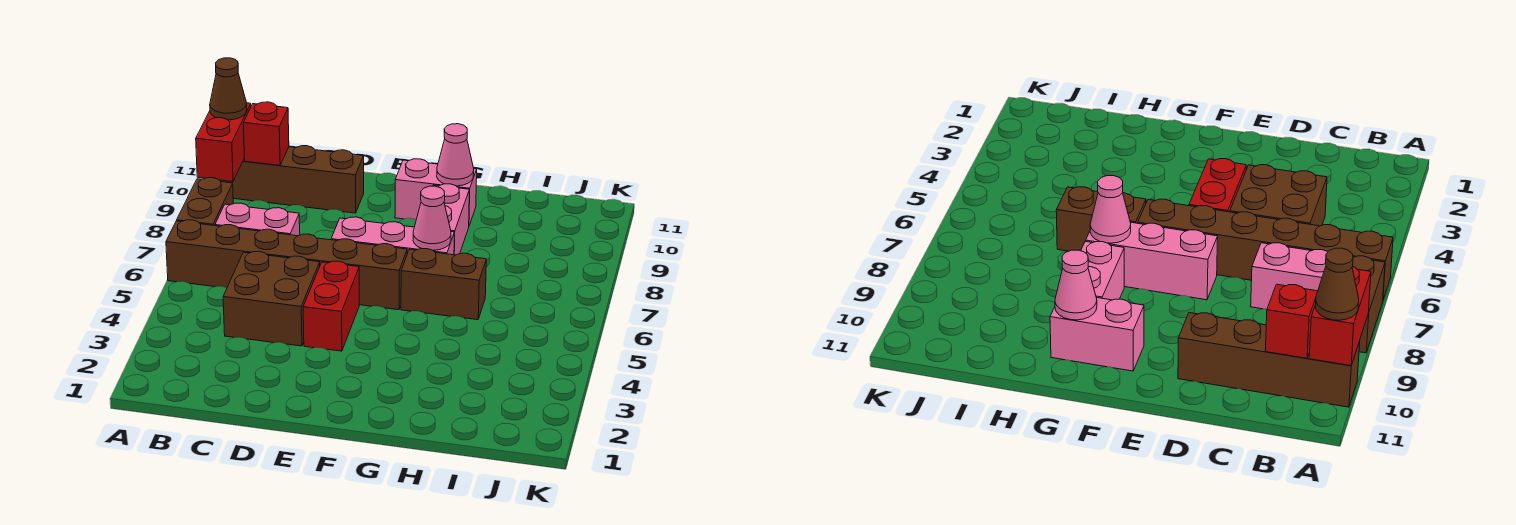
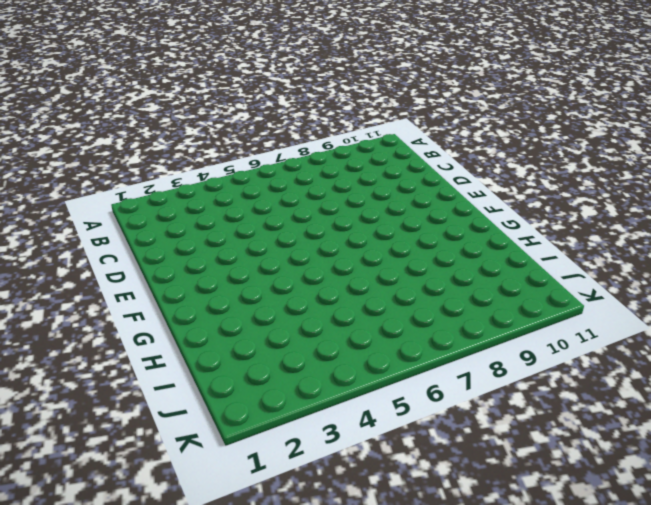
none -> brown 1x6 brick [166,220,407,310]
none -> brown 1x2 brick [177,178,233,226]
none -> brown 1x4 brick [220,146,364,213]

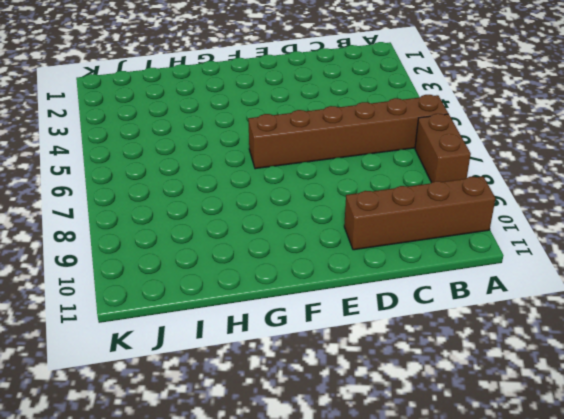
none -> pink 1x2 brick [215,203,300,236]
none -> brown 2x2 brick [223,251,320,346]
none -> red 1x2 brick [303,261,359,351]

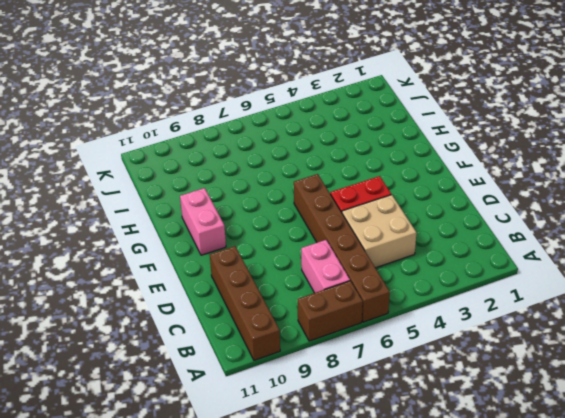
tan 2x2 brick [342,195,417,268] -> brown 2x2 brick [223,251,320,346]
none -> pink 1x3 brick [331,217,454,255]
none -> brown 1x2 brick [401,249,486,320]
none -> pink 1x2 brick [433,184,469,255]

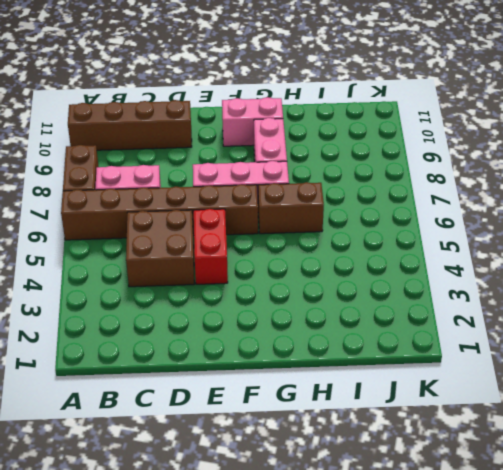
none -> red 1x2 brick [196,103,251,182]
none -> red 1x1 brick [243,102,289,165]
none -> pink 1x1 cone [413,186,451,250]

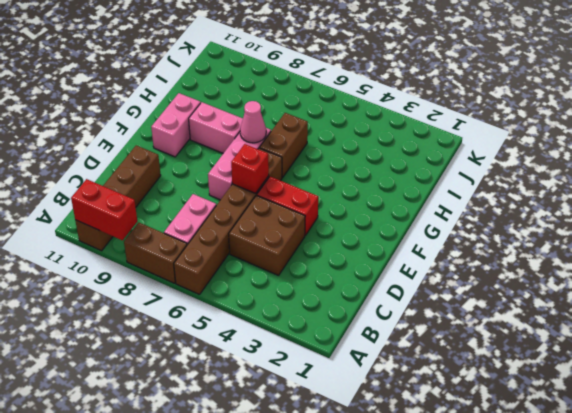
red 1x1 brick [231,144,269,193] -> red 1x1 brick moved to [243,102,289,165]
none -> pink 1x1 cone [437,124,474,186]
none -> brown 1x1 cone [210,58,247,120]

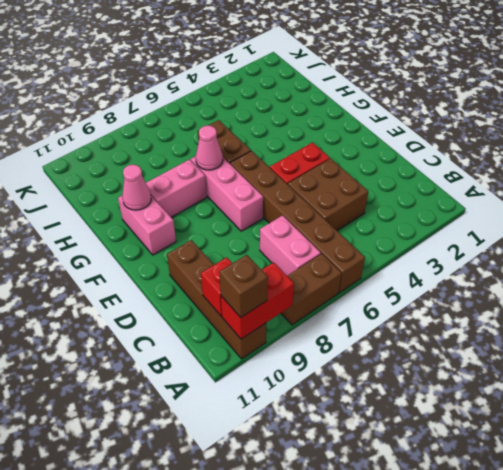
brown 1x1 brick [219,255,268,317] -> brown 1x1 cone [210,58,247,120]

